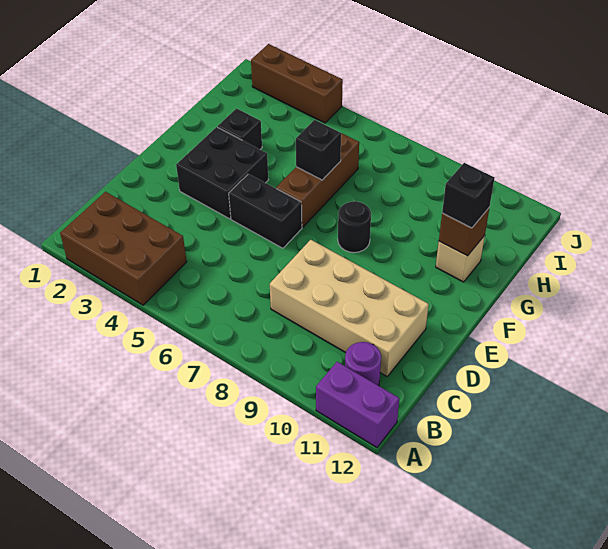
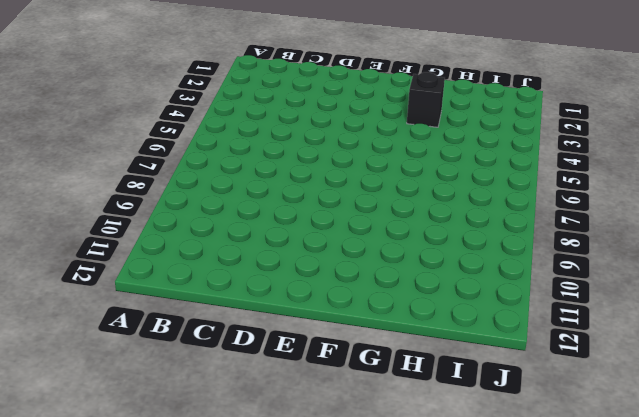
none -> brown 2x3 brick [60,192,187,305]
none -> purple 1x2 brick [316,362,399,447]
none -> purple 1x1 round brick [345,342,381,386]

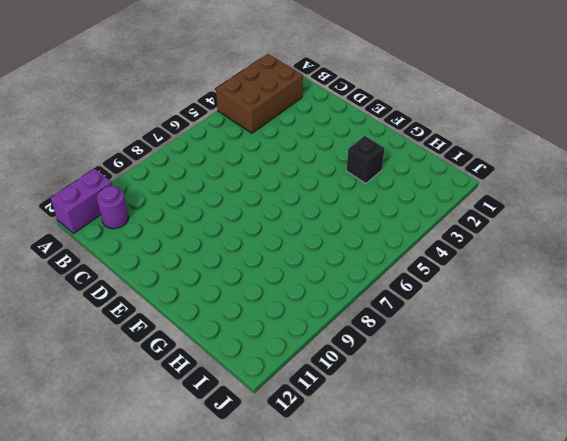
none -> tan 2x4 brick [270,240,429,376]
none -> black 2x2 brick [176,127,268,219]
none -> black 1x2 brick [229,174,302,248]

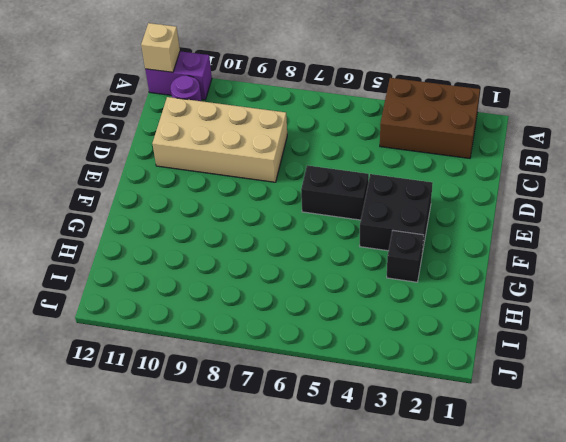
tan 1x1 brick [141,23,180,72] -> tan 1x1 brick moved to [436,235,485,282]
none -> brown 1x3 brick [276,133,359,227]
none -> black 1x1 round brick [338,201,371,253]
none -> brown 1x3 brick [251,44,343,123]

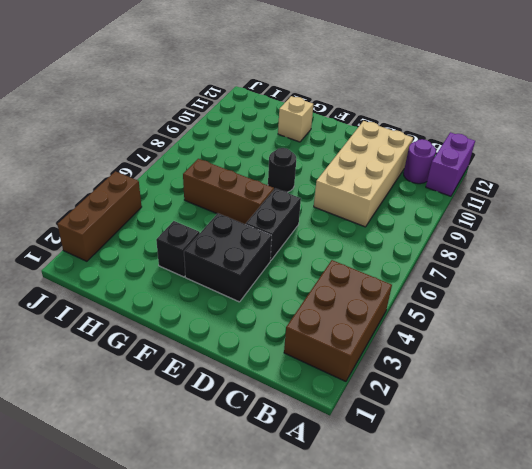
none -> black 1x1 brick [296,120,341,180]
none -> brown 1x1 brick [439,208,489,256]
none -> black 1x1 brick [442,163,494,228]

